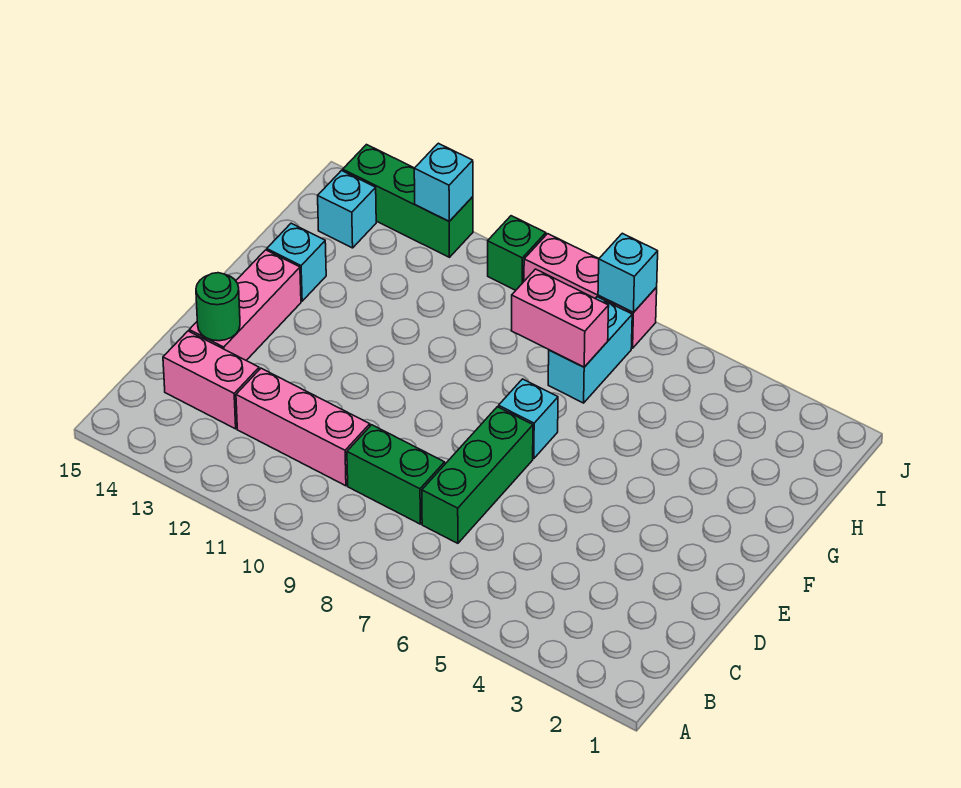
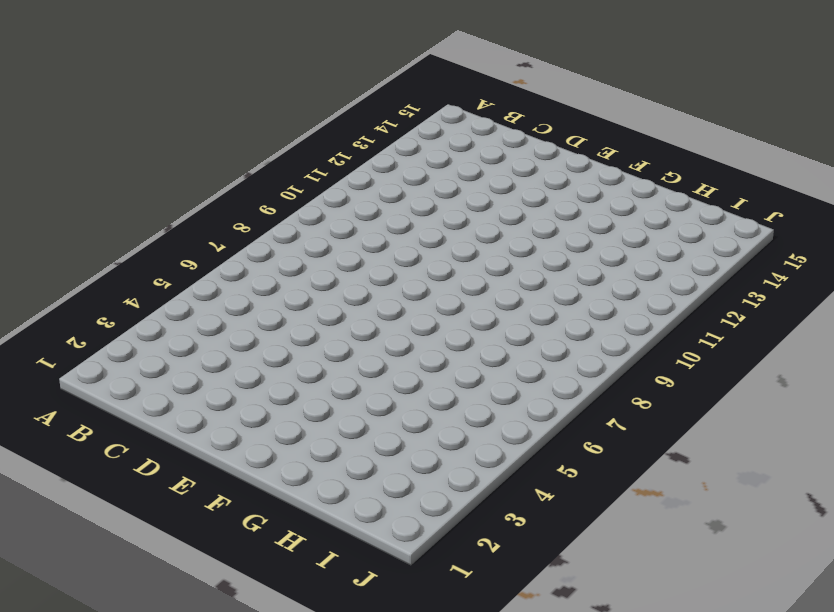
none -> green 1x3 brick [422,407,533,543]
none -> green 1x2 brick [347,425,445,524]
none -> pink 1x3 brick [236,368,370,486]

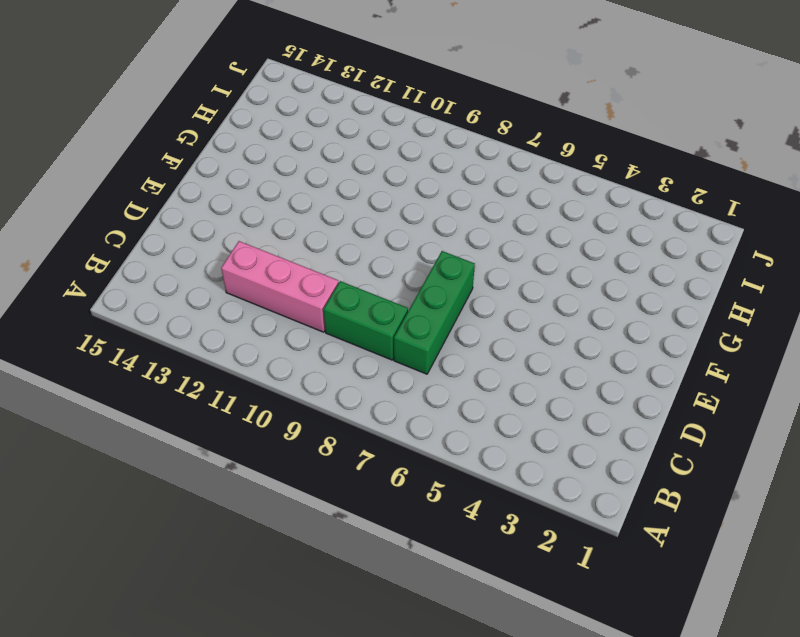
none -> pink 1x2 brick [163,331,259,429]
none -> pink 1x3 brick [189,250,301,360]
none -> cyan 1x1 brick [499,379,558,459]

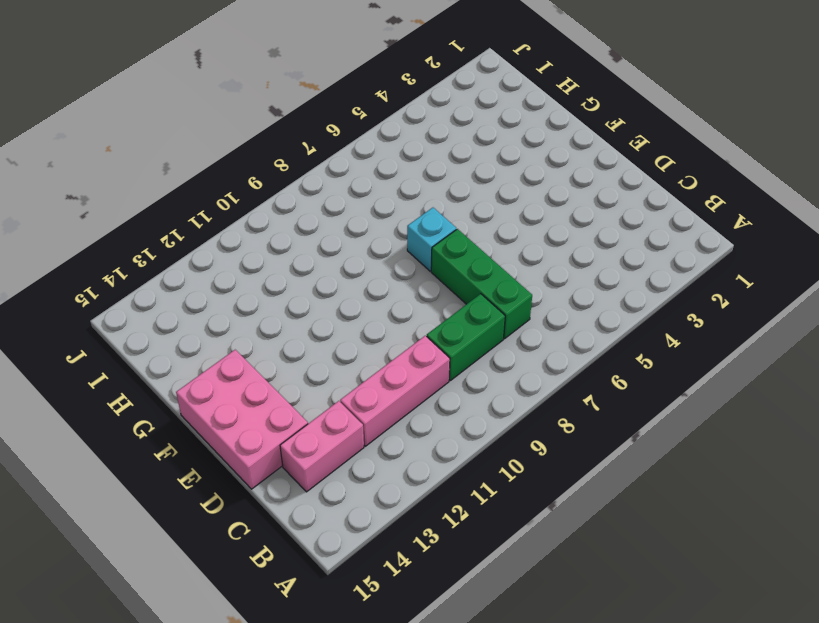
pink 2x3 brick [176,350,308,489] -> pink 1x3 brick [189,250,301,360]
none -> cyan 1x1 brick [267,223,326,301]
none -> cyan 1x2 brick [548,297,632,403]
none -> cyan 1x1 brick [318,171,376,248]

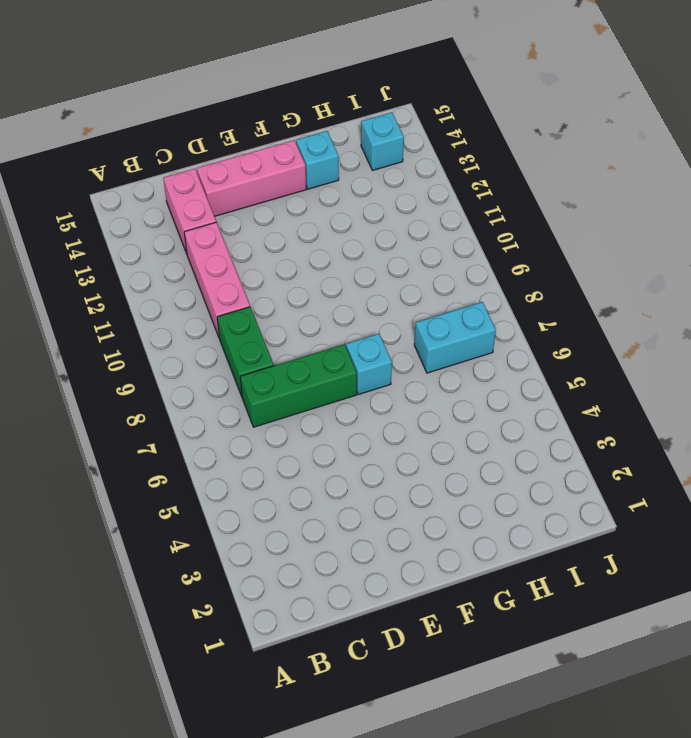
none -> pink 1x3 brick [524,234,657,348]
none -> green 1x1 brick [488,216,546,290]
none -> green 1x3 brick [343,145,473,257]

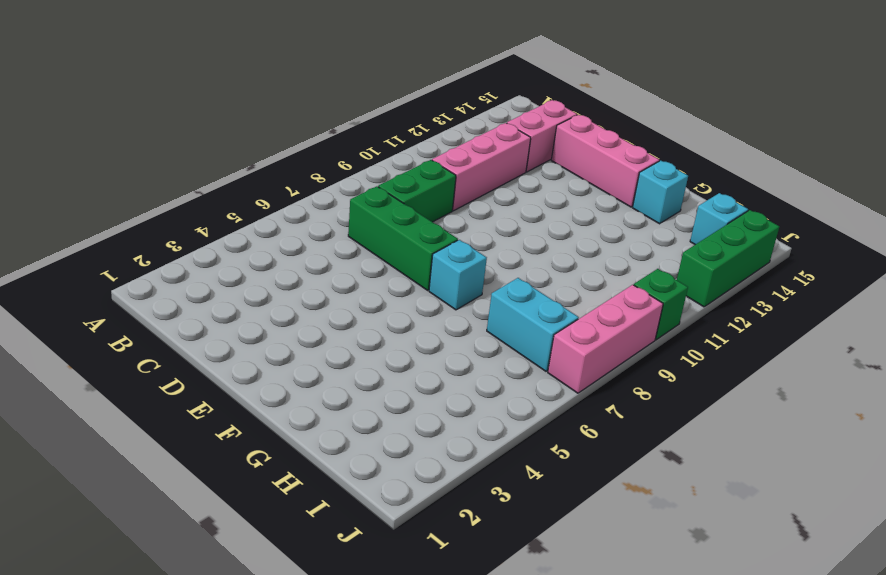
none -> green 1x1 round brick [196,273,240,341]
none -> pink 1x2 brick [511,269,609,367]
none -> cyan 1x1 brick [598,233,658,313]

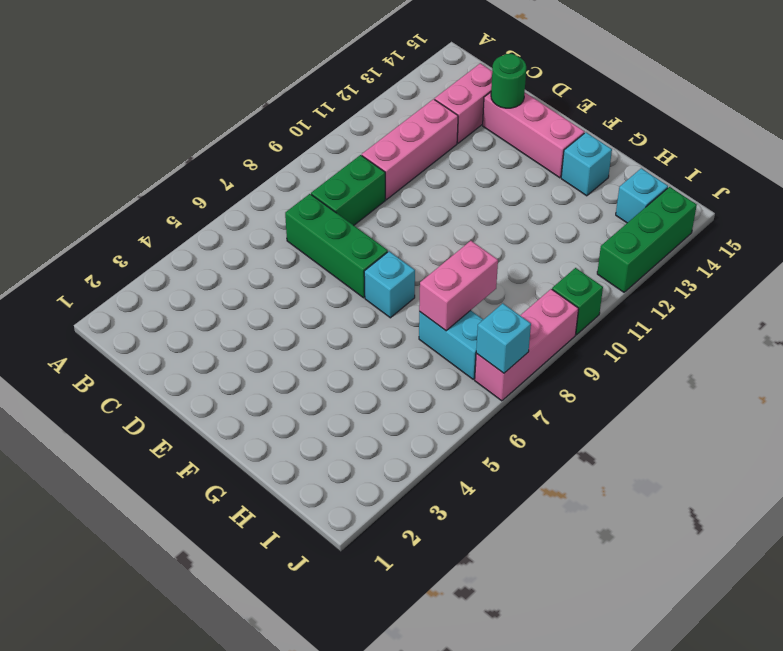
none -> cyan 1x1 brick [414,143,473,221]

